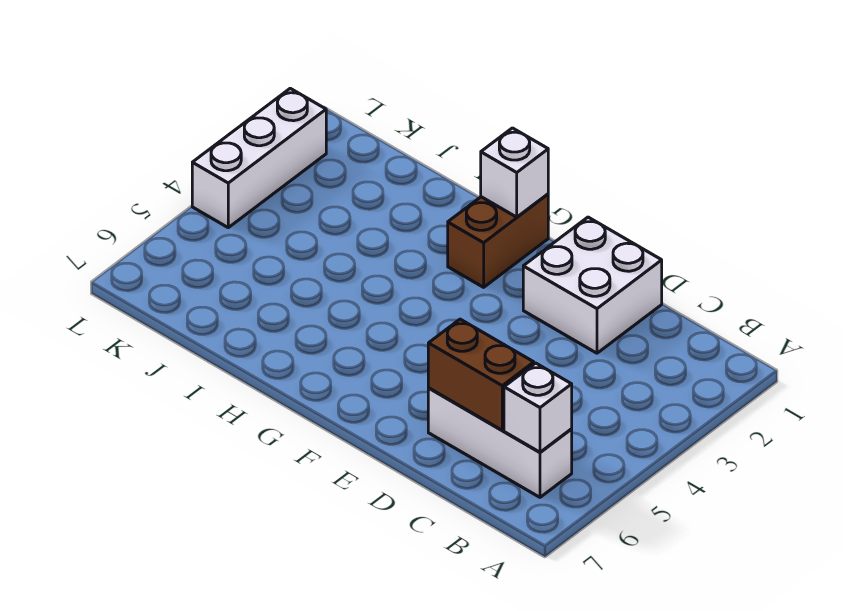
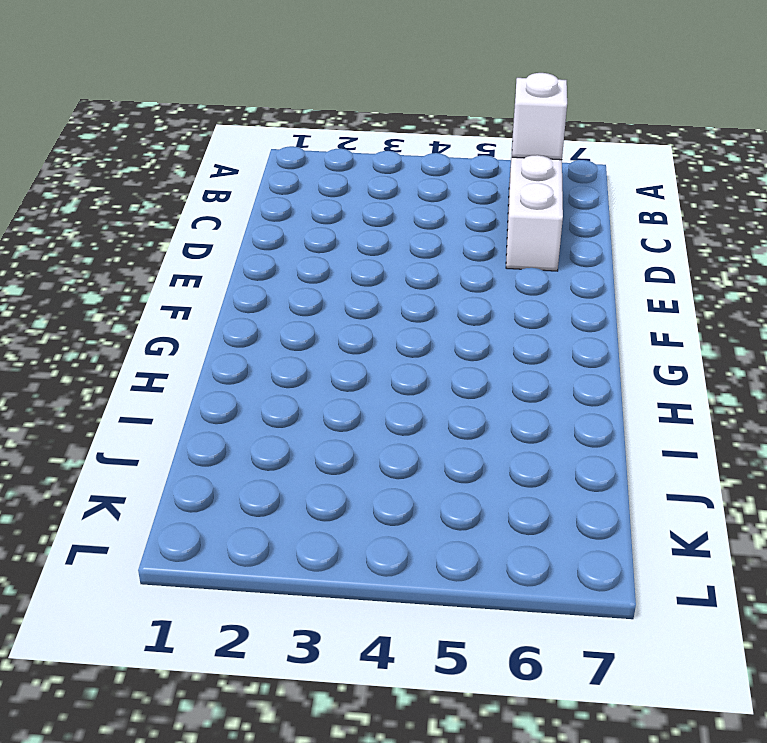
none -> white 2x2 brick [523,217,662,353]
none -> brown 1x2 brick [448,194,548,287]

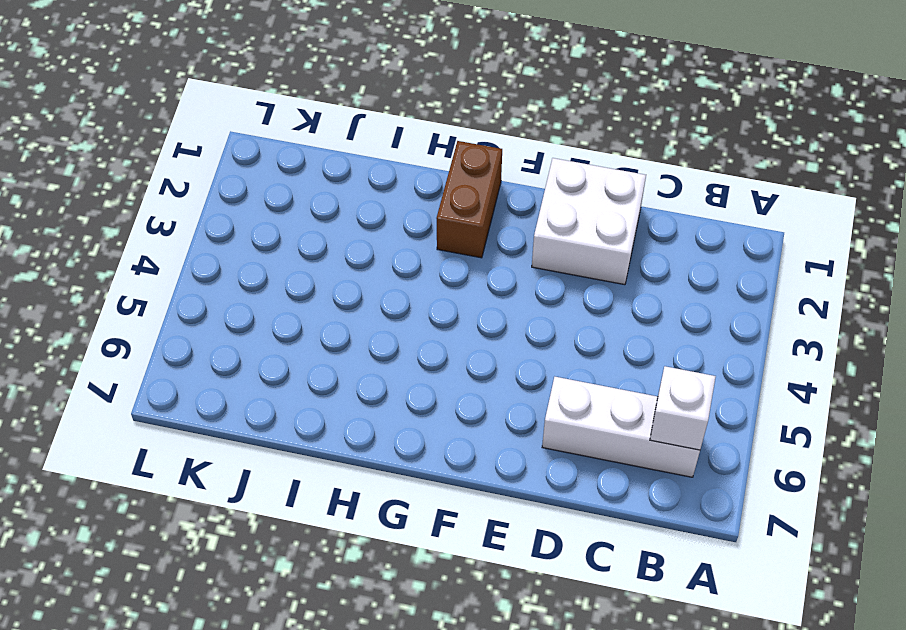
none -> white 1x3 brick [192,88,326,228]
none -> brown 1x2 brick [428,319,534,430]

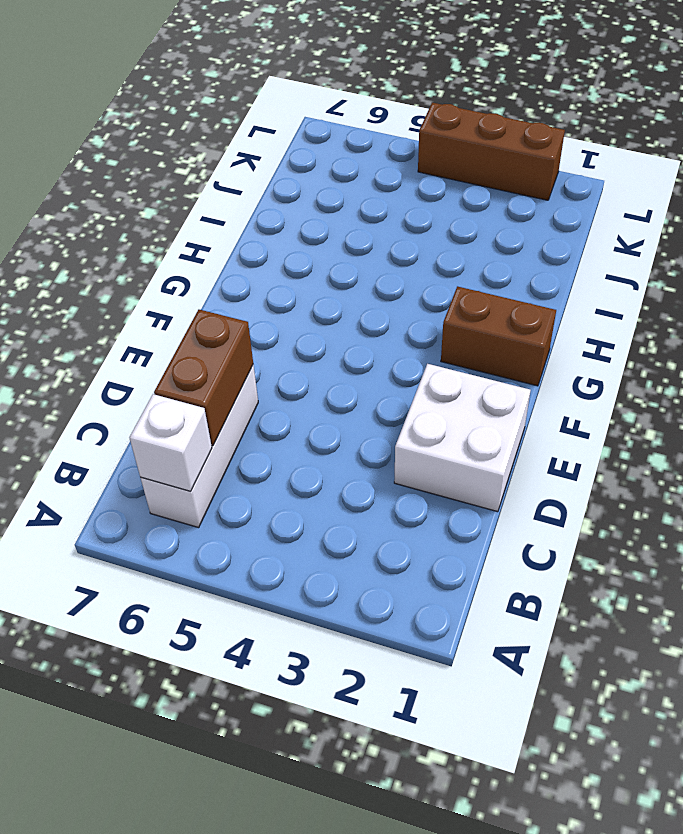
brown 1x3 brick [418,103,565,200] -> white 1x3 brick [192,88,326,228]
none -> white 1x1 brick [481,128,548,217]

